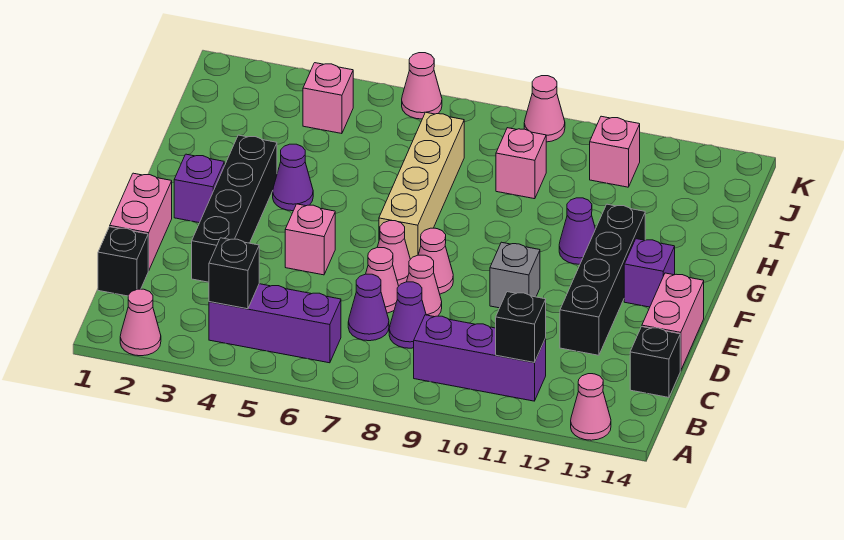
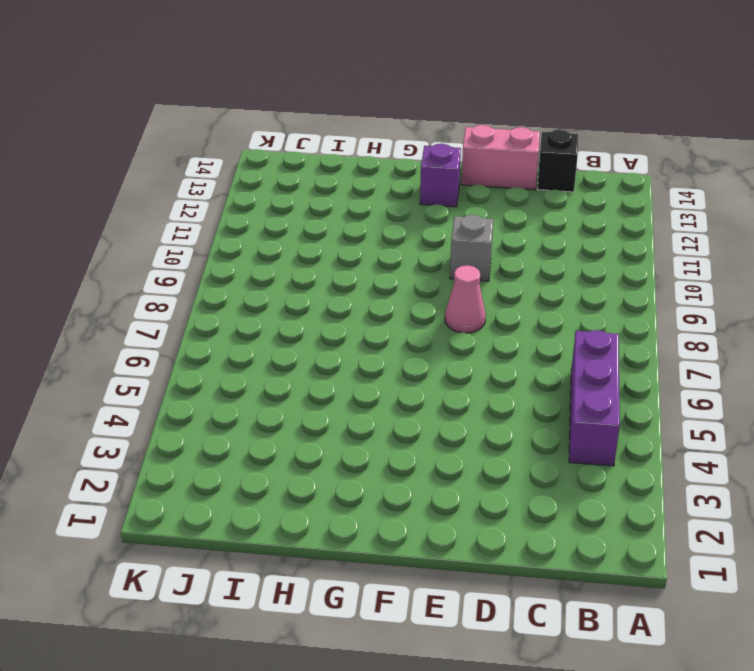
none -> pink 1x1 cone [120,289,161,356]
none -> pink 1x1 cone [571,374,611,440]
none -> purple 1x3 brick [414,315,546,401]
none -> black 1x1 brick [98,227,148,296]

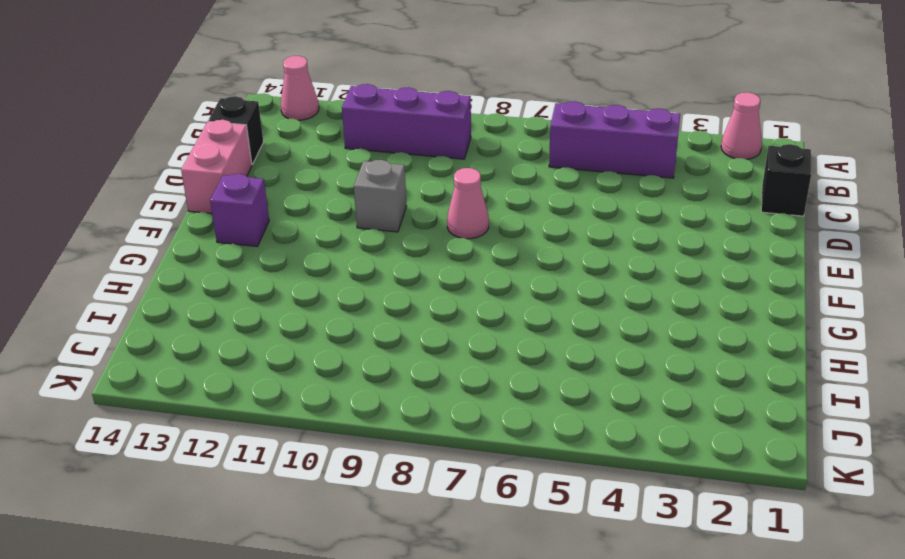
none -> purple 1x1 cone [348,274,389,341]
none -> purple 1x1 cone [389,282,426,348]
none -> pink 1x2 brick [110,173,172,271]
none -> black 1x4 brick [192,135,277,282]

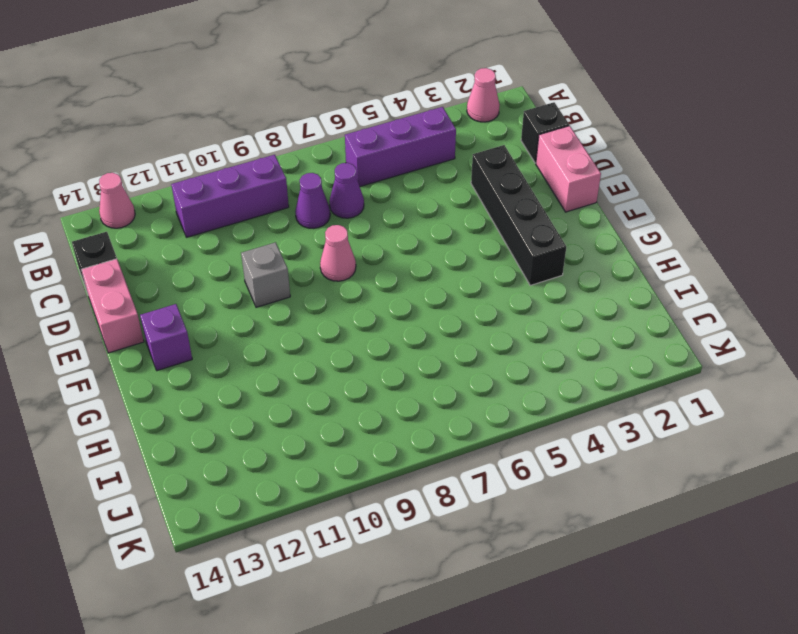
none -> pink 1x1 cone [366,247,398,313]
none -> pink 1x1 cone [407,255,442,317]
none -> black 1x4 brick [560,204,645,355]
none -> pink 1x1 brick [285,204,335,275]

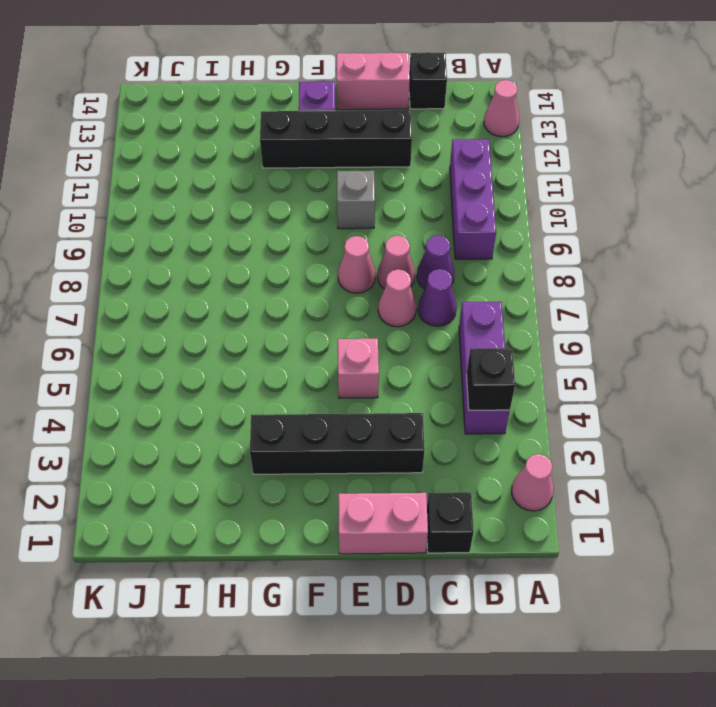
none -> pink 1x1 cone [378,221,410,286]
none -> purple 1x1 brick [174,154,224,223]
none -> tan 1x4 brick [379,112,464,259]
none -> purple 1x1 cone [273,144,313,211]

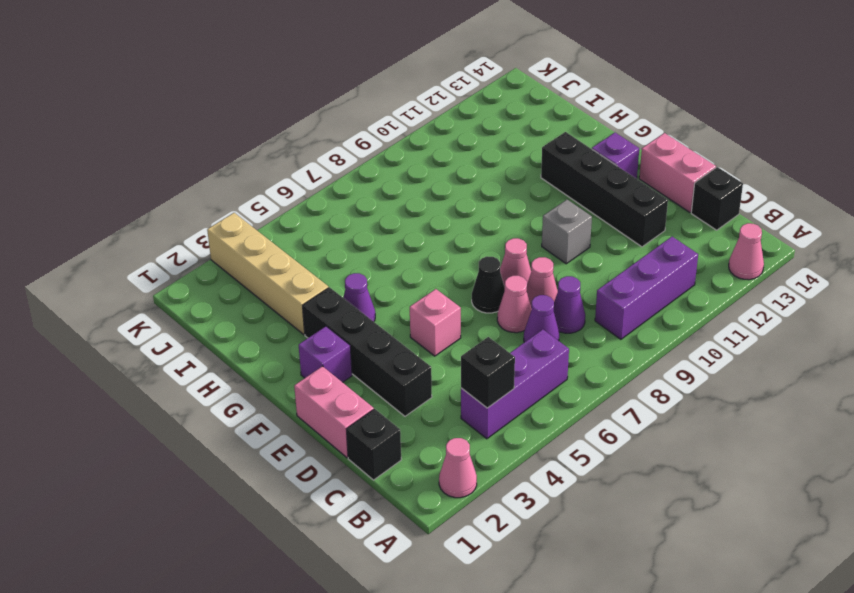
black 1x1 cone [472,256,505,313] -> pink 1x1 cone [378,221,410,286]
tan 1x4 brick [207,213,329,335] -> tan 1x4 brick moved to [379,112,464,259]
none -> purple 1x1 cone [559,198,595,264]
none -> pink 1x1 brick [496,128,546,199]
none -> pink 1x1 brick [303,63,353,134]
none -> pink 1x1 brick [590,116,640,187]

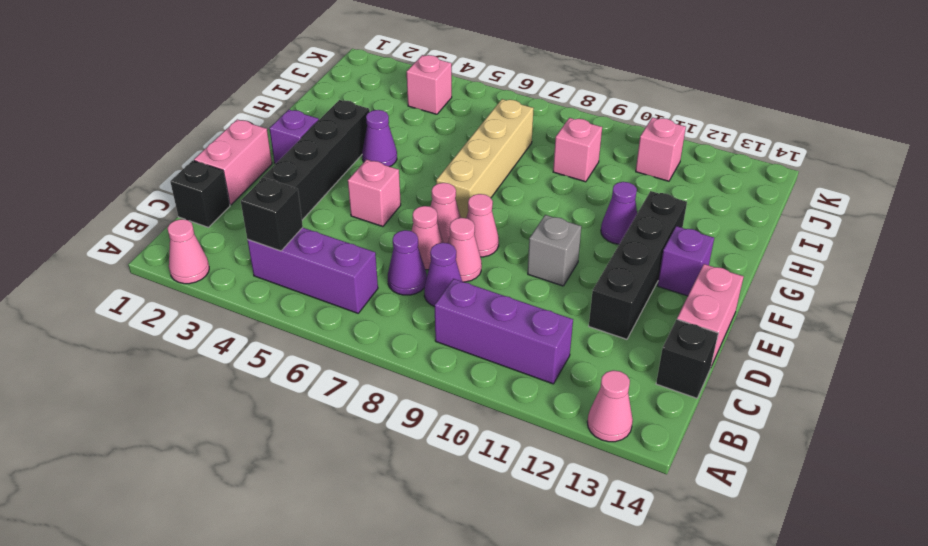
none -> pink 1x1 cone [402,53,442,119]
none -> pink 1x1 cone [524,76,565,142]
none -> black 1x1 brick [496,292,546,363]

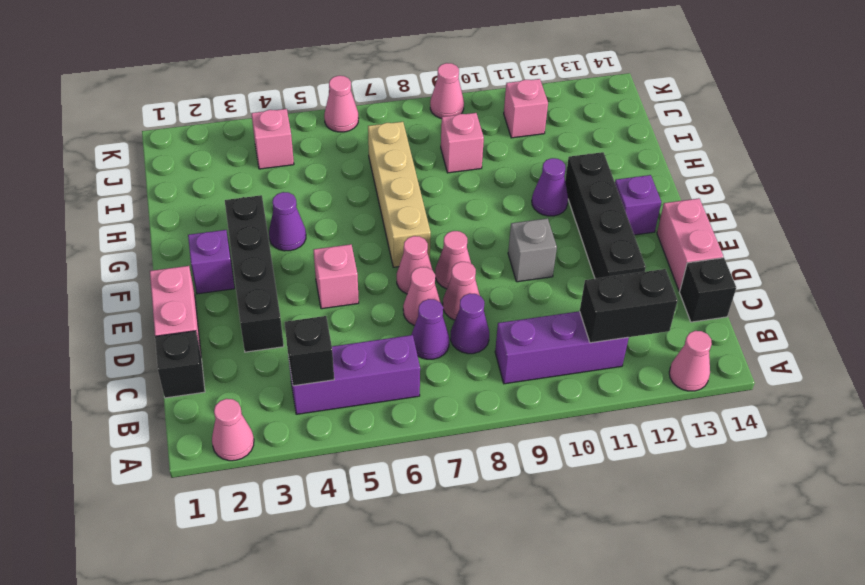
black 1x2 brick [580,269,677,343] -> black 1x1 brick [496,292,546,363]

